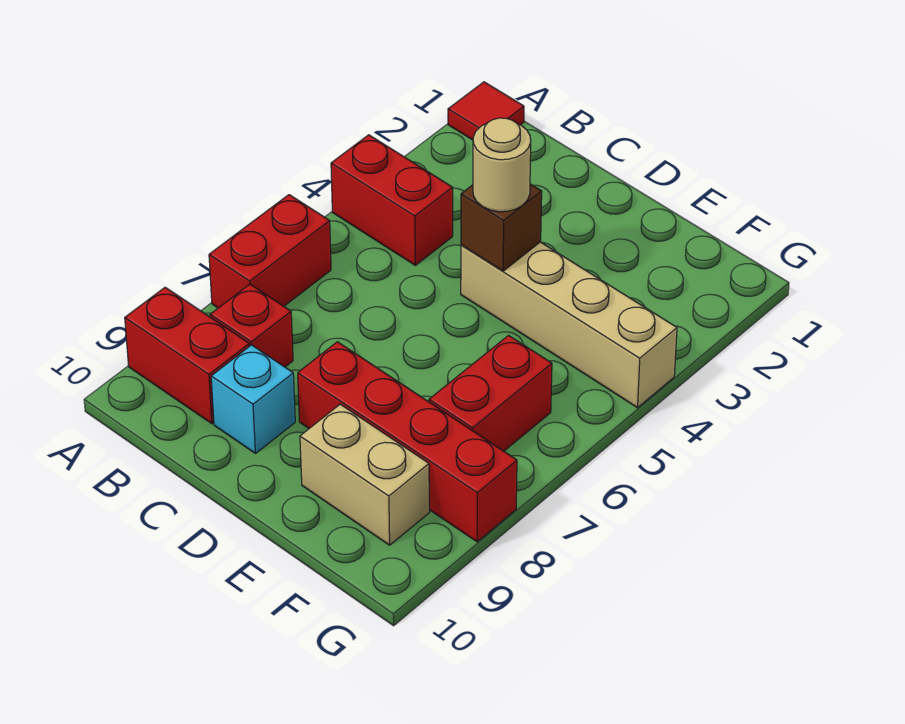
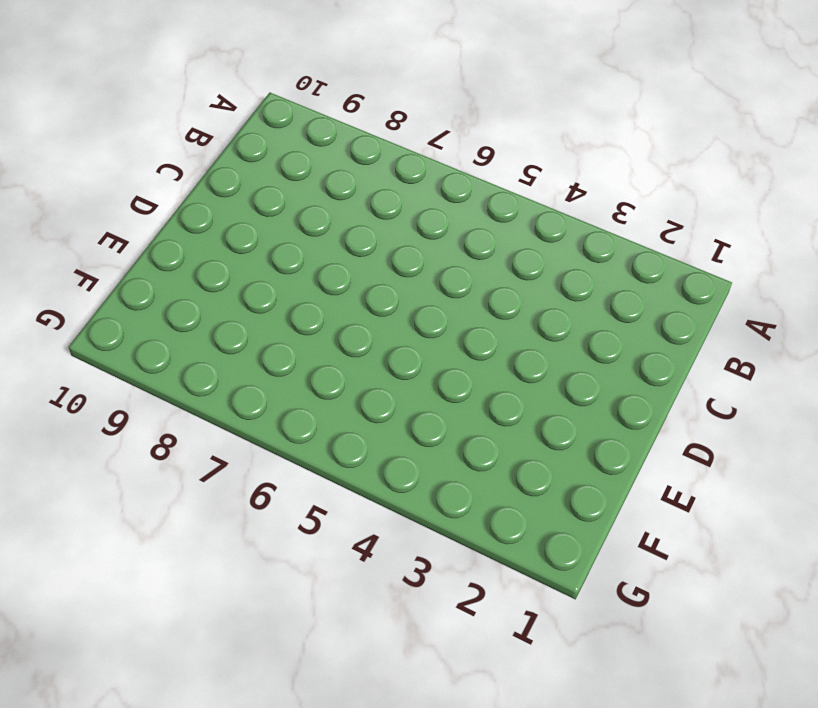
none -> red 1x1 tile [448,82,524,140]
none -> red 1x2 brick [331,135,453,265]
none -> red 1x2 brick [209,195,331,308]

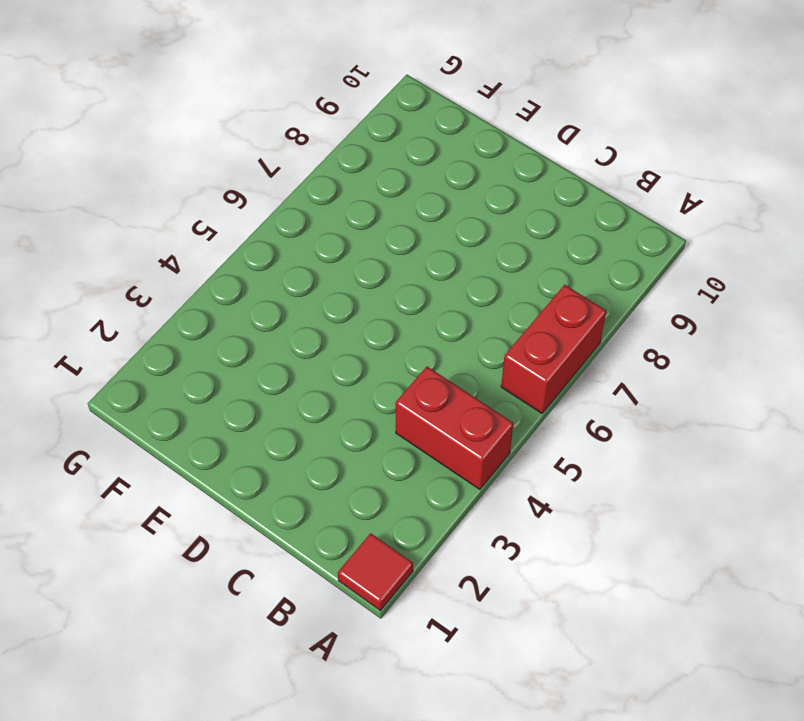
none -> red 1x2 brick [125,287,250,424]
none -> red 1x1 brick [210,284,293,367]
none -> cyan 1x1 brick [211,345,295,453]

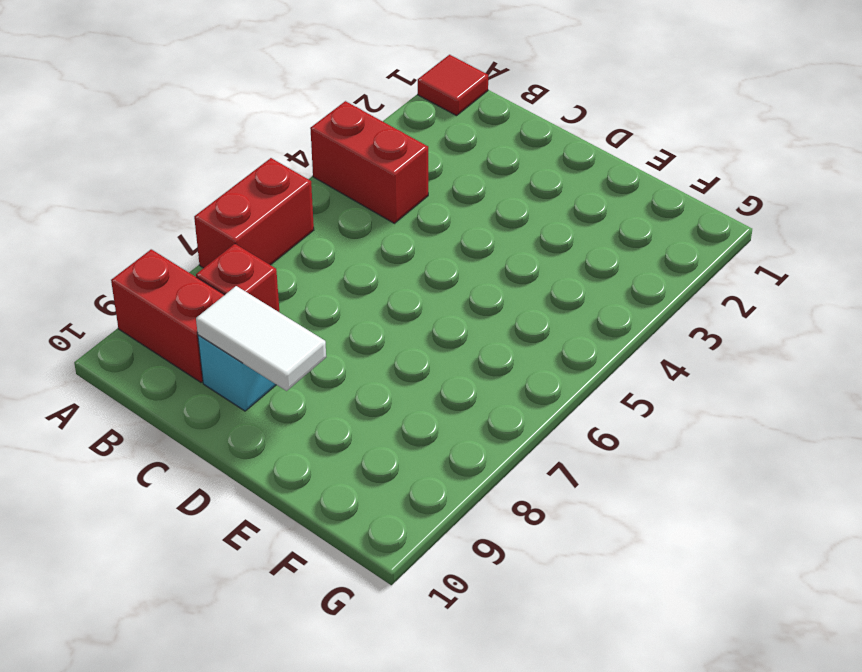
white 1x2 tile [196,286,326,391] -> none
none -> tan 1x4 brick [461,242,677,408]
none -> red 1x4 brick [298,342,517,542]
none -> tan 1x2 brick [300,404,429,545]

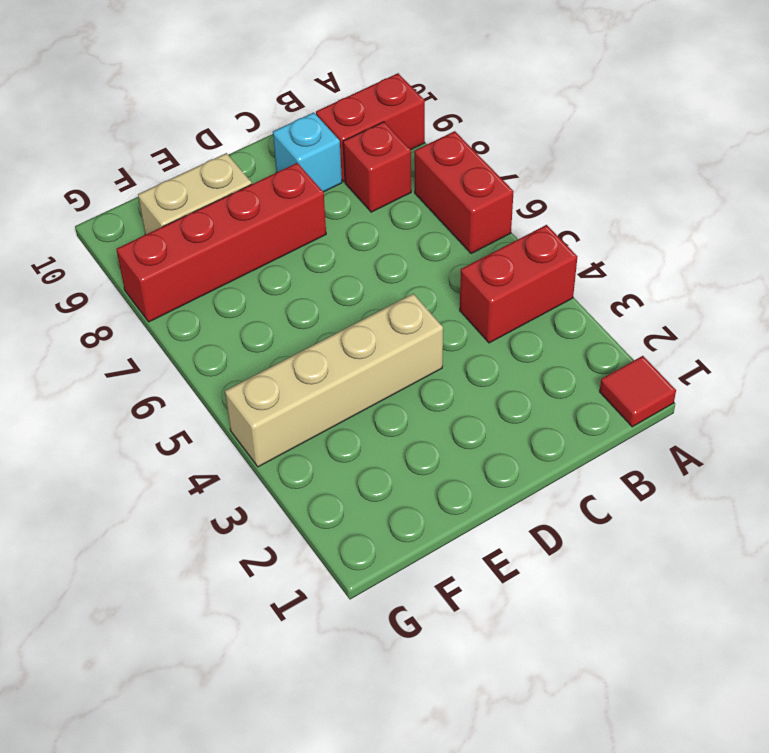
none -> red 1x2 brick [429,335,552,451]
none -> brown 1x1 brick [461,184,542,271]
none -> tan 1x1 round brick [473,118,531,212]

